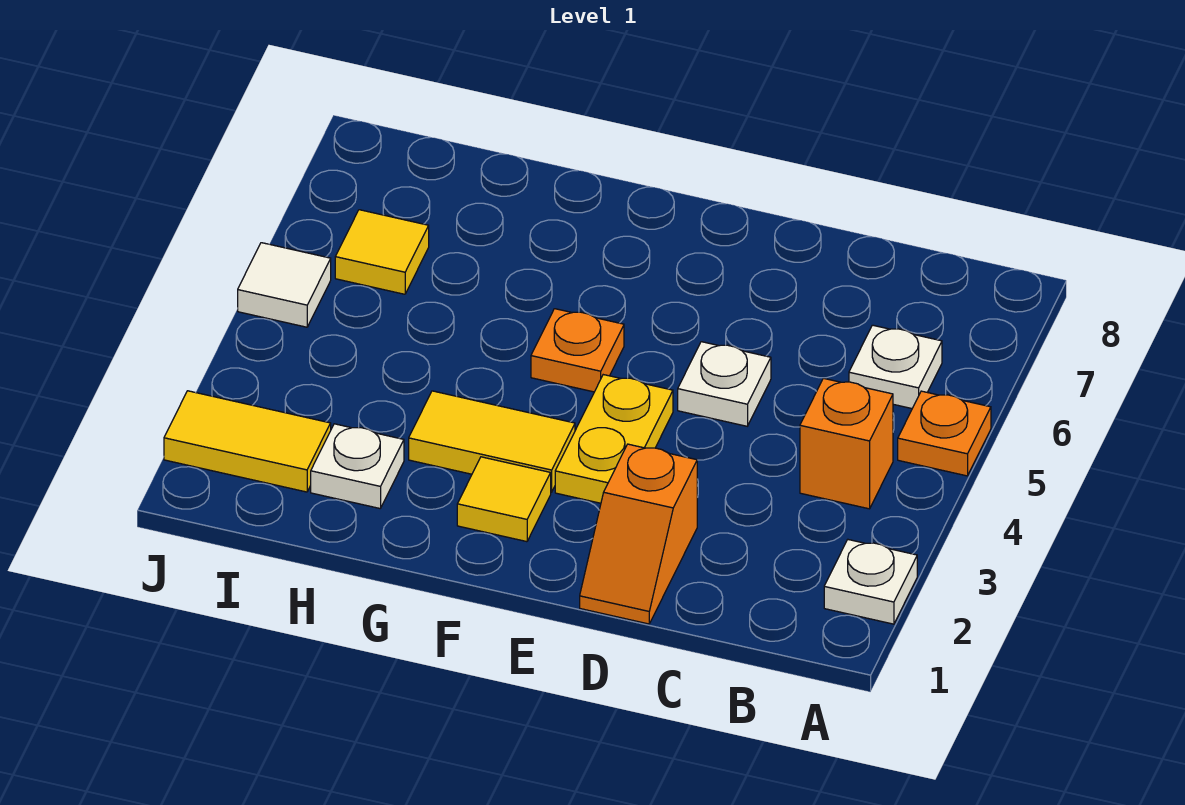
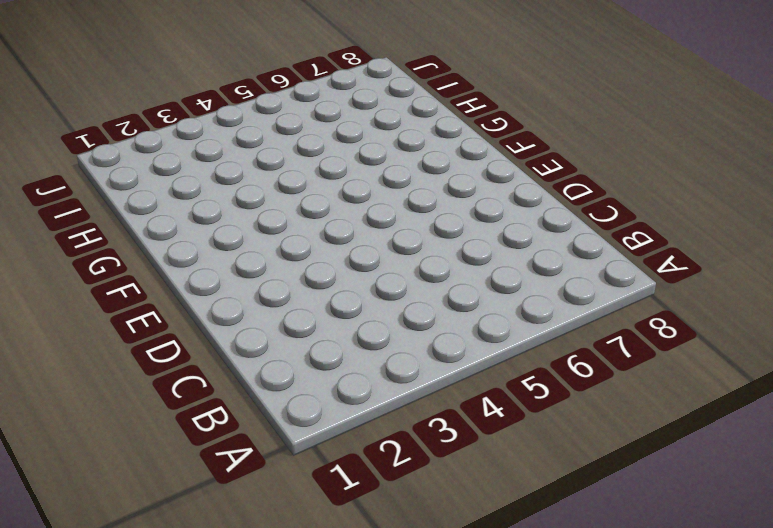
none -> white 1x1 plate [824,540,917,624]
none -> orange 1x1 plate [898,391,991,476]
none -> orange 1x1 brick [800,378,893,509]

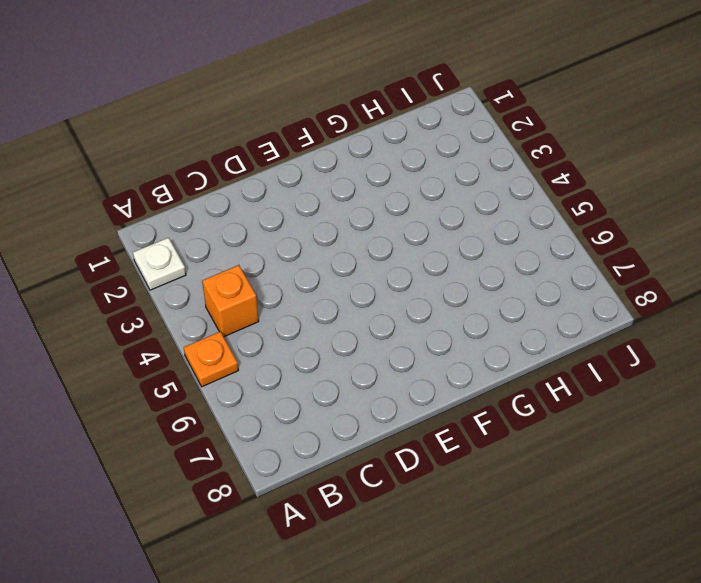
none -> white 1x1 plate [849,325,942,408]
none -> orange 1x2 slope [580,444,697,624]
none -> white 1x1 plate [678,342,771,426]

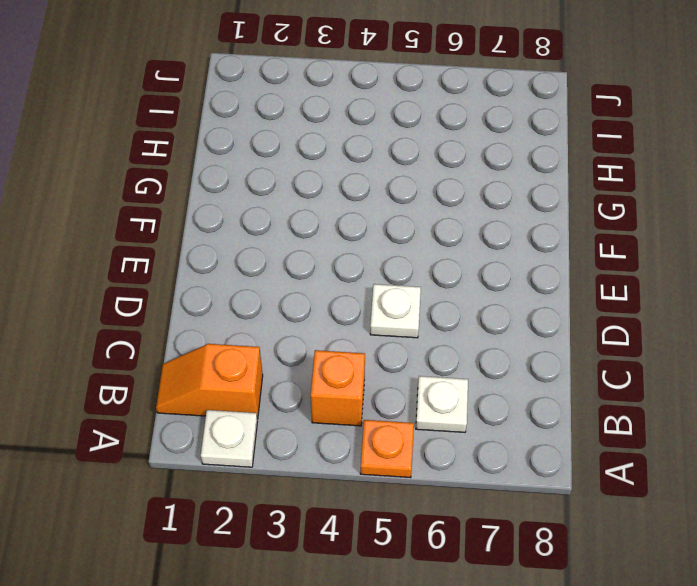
orange 1x2 slope [156,344,263,419] -> orange 1x2 slope moved to [580,444,697,624]
none -> yellow 1x2 plate [555,375,673,503]
none -> yellow 1x1 tile [457,457,551,542]
none -> yellow 1x2 tile [409,391,575,492]

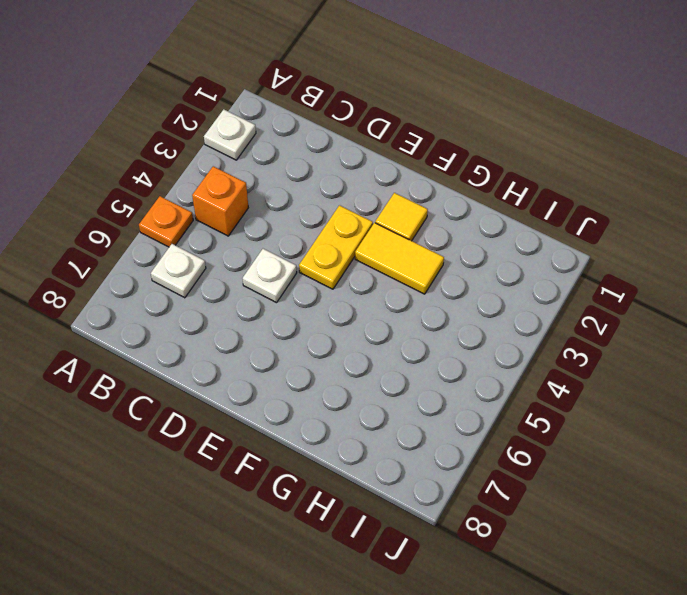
none -> orange 1x2 slope [580,444,697,624]
none -> orange 1x1 plate [531,309,624,392]
none -> white 1x1 plate [311,424,404,508]

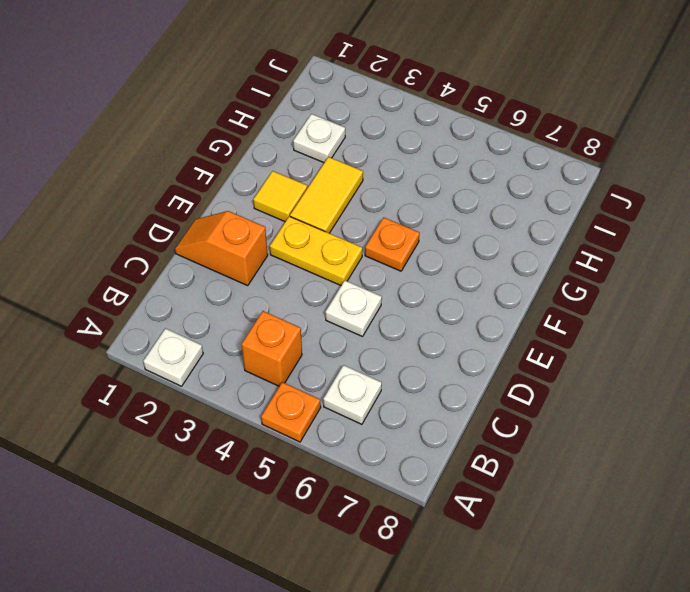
none -> yellow 1x2 tile [164,391,331,492]
none -> yellow 1x1 tile [335,210,429,294]
none -> white 1x1 tile [238,243,331,327]

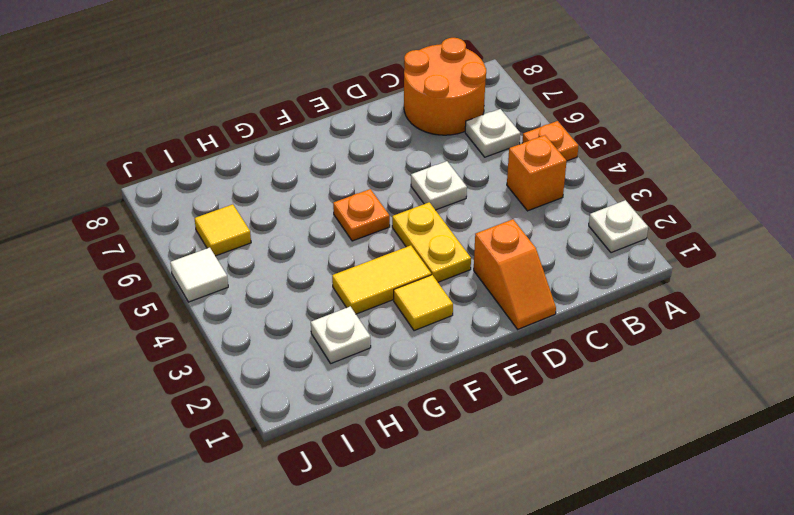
orange 2x2 round brick [404,38,486,135] -> none
none -> yellow 1x2 tile [164,391,331,492]

